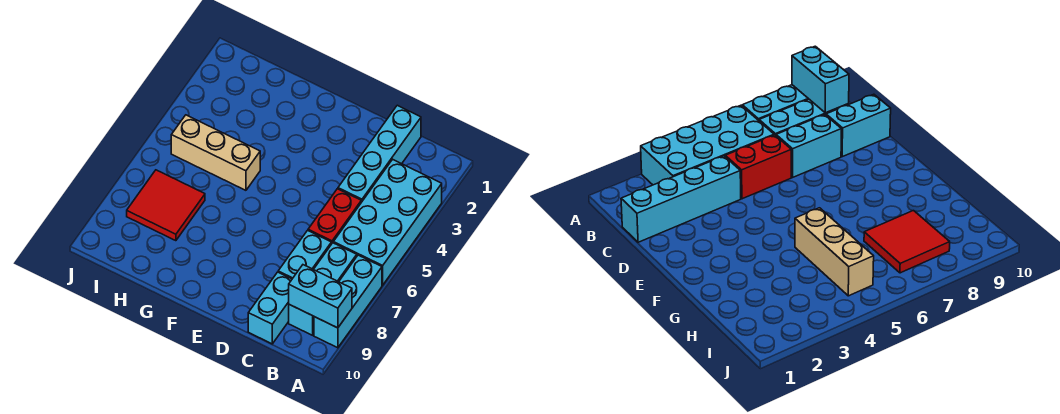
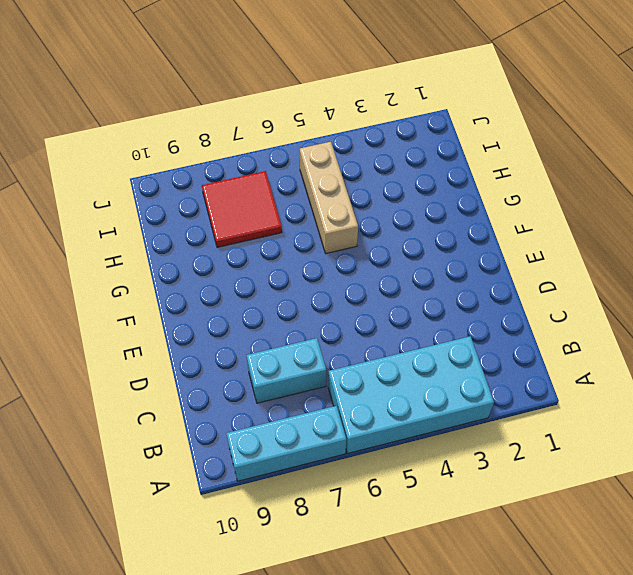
none -> cyan 1x3 brick [289,243,357,335]
none -> cyan 1x4 brick [338,105,421,202]

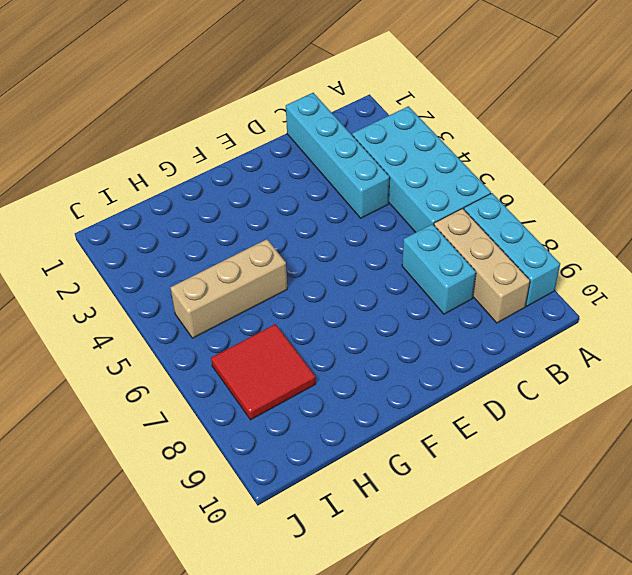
tan 1x3 brick [434,208,530,323] -> cyan 1x3 brick [289,243,357,335]
none -> red 1x2 brick [308,189,361,244]
none -> cyan 1x2 brick [248,272,292,344]

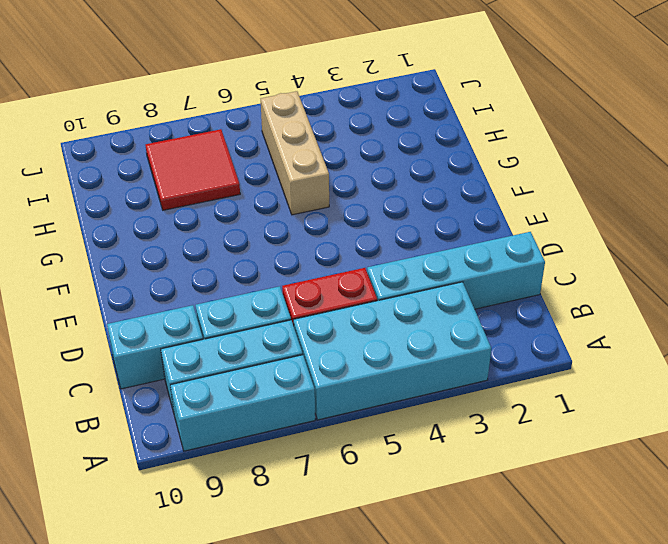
none -> cyan 1x2 brick [289,265,352,328]

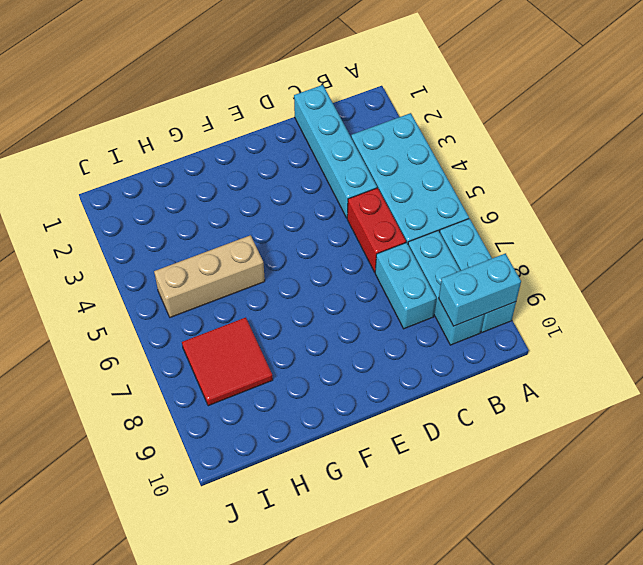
none -> cyan 1x2 brick [248,272,292,344]

